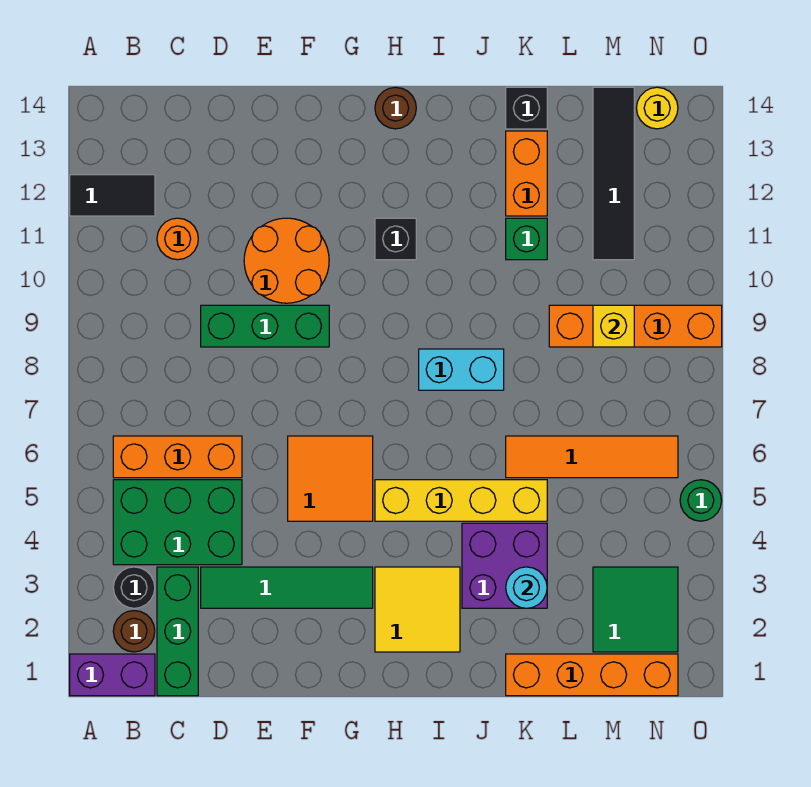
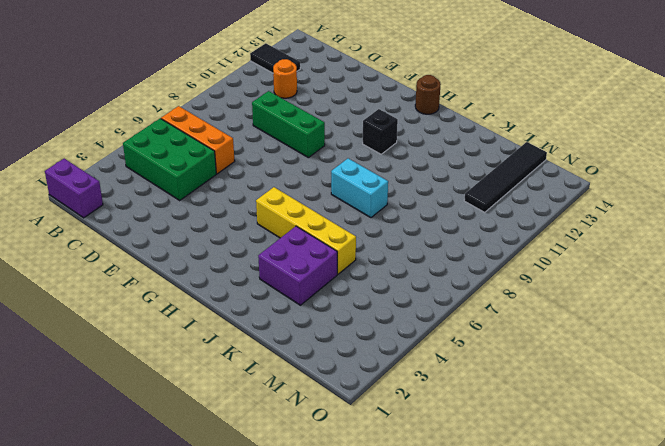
none -> brown 1x1 round brick [113,611,155,652]
none -> black 1x1 round brick [113,567,155,608]
none -> green 1x3 brick [157,567,198,696]
none -> green 1x4 tile [201,567,373,608]

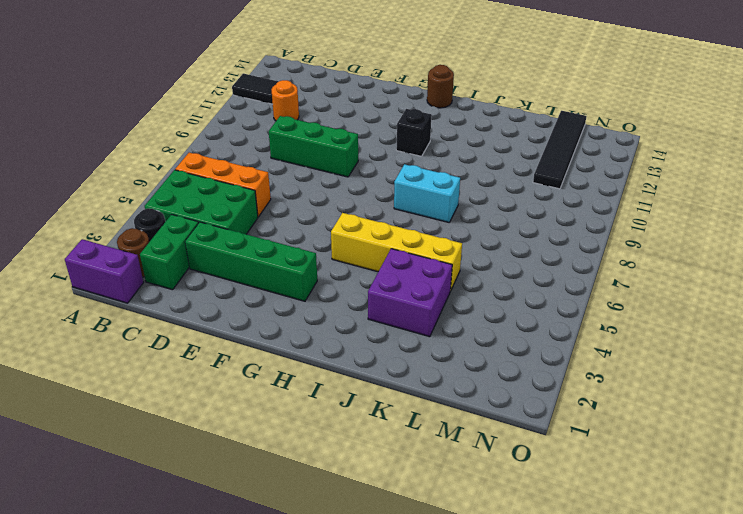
green 1x2 brick [140,214,198,290] -> green 1x3 brick [157,567,198,696]
green 1x4 brick [185,222,317,301] -> green 1x4 tile [201,567,373,608]
none -> orange 2x2 round brick [244,218,329,303]
none -> orange 2x2 tile [288,436,373,521]
none -> yellow 2x2 tile [375,567,460,652]
none -> orange 1x4 brick [506,654,678,696]

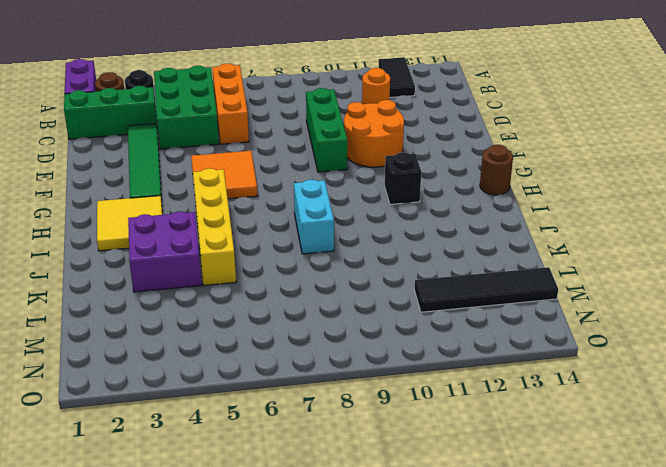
none -> orange 1x4 brick [506,654,678,696]
none -> orange 1x4 tile [506,436,678,478]
none -> green 1x1 brick [506,218,547,260]
none -> orange 1x2 brick [506,131,547,216]

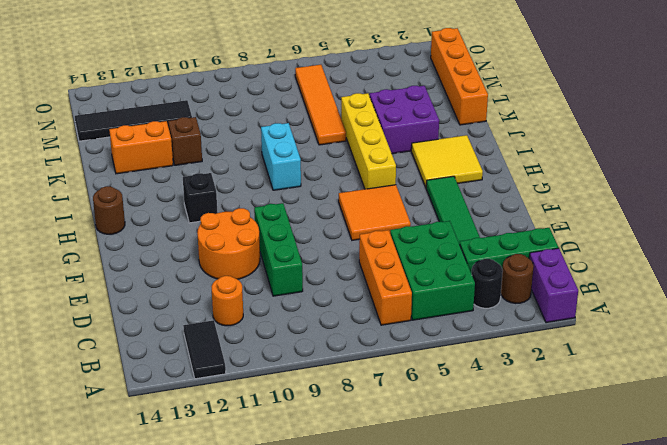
brown 1x1 brick [168,117,202,165] -> green 1x1 brick [506,218,547,260]
none -> black 1x1 brick [506,87,547,129]
none -> orange 1x4 brick [549,305,722,347]
none -> green 2x2 tile [593,567,678,652]
none -> yellow 1x1 round brick [637,87,678,129]

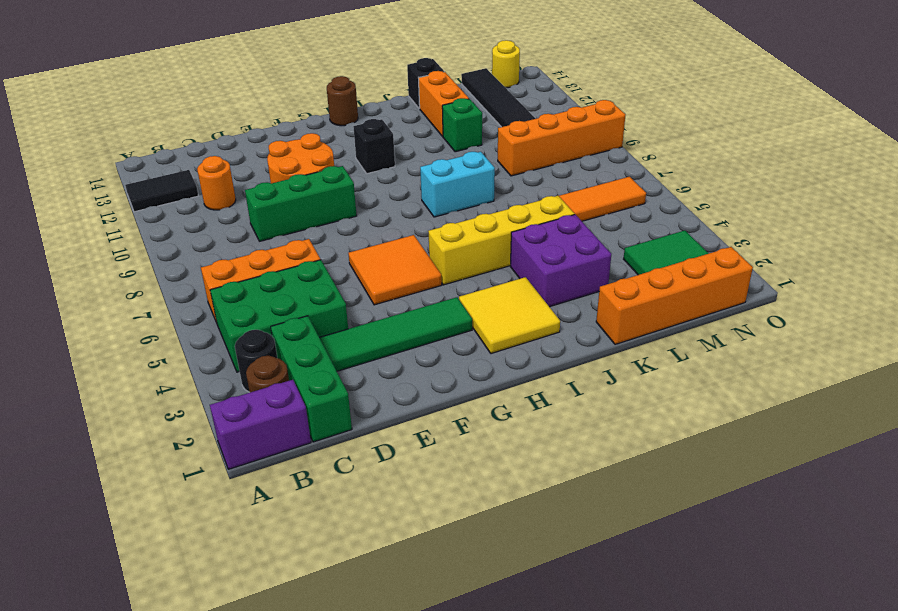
none -> green 1x1 round brick [680,480,722,521]
none -> cyan 1x1 round brick [506,567,547,608]
none -> yellow 1x1 brick [593,305,634,347]

